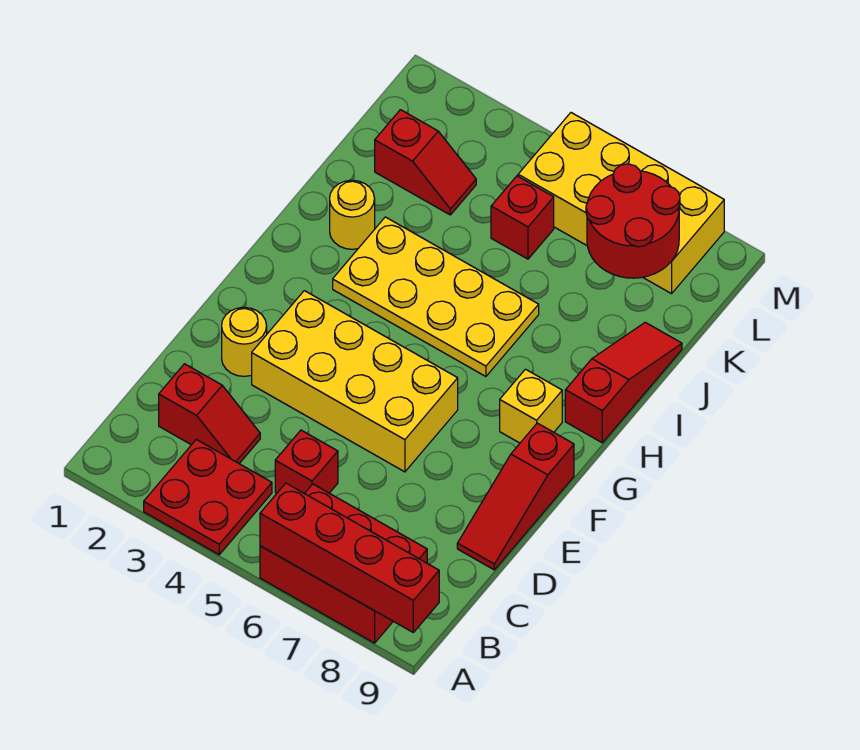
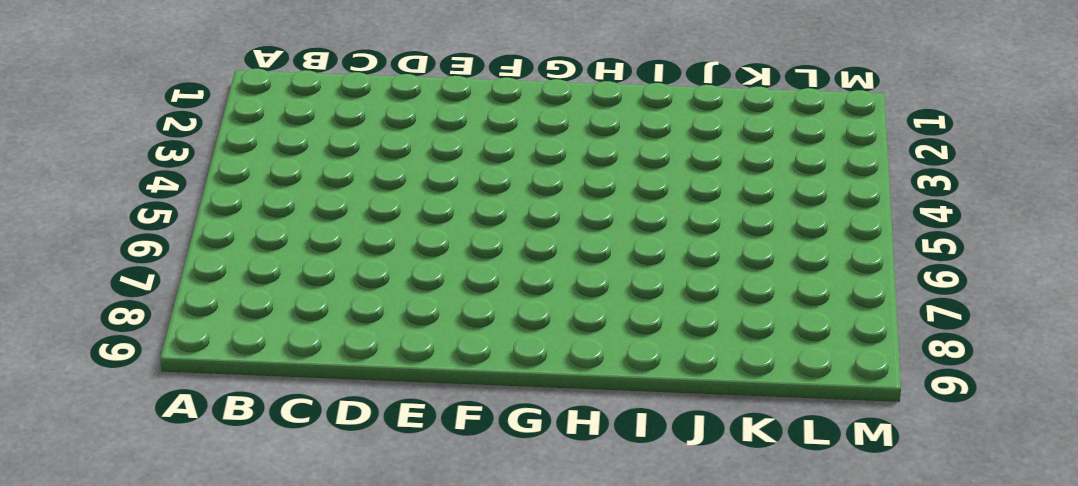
none -> red 2x2 plate [144,439,272,555]
none -> red 2x3 brick [260,484,427,643]
none -> red 1x2 slope [159,364,260,463]

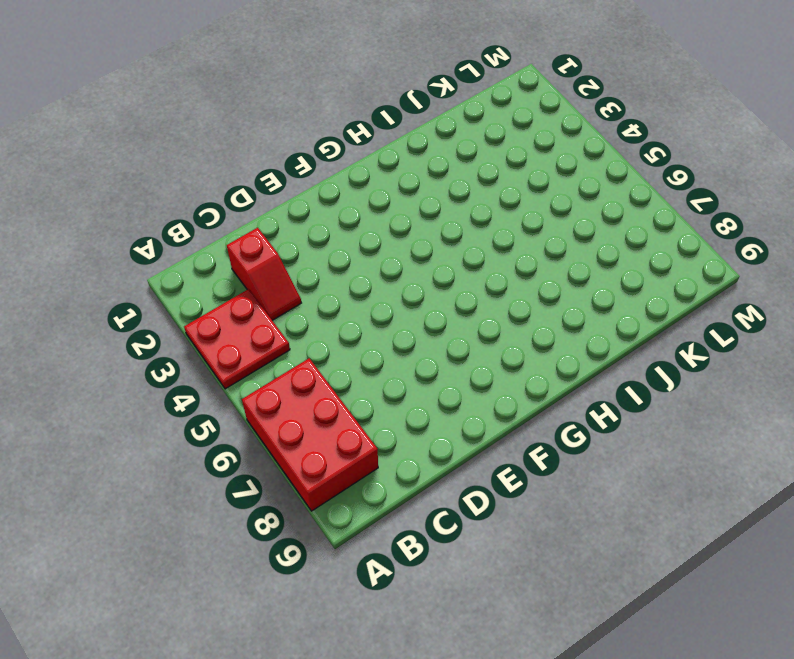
none -> red 1x1 brick [275,430,338,493]
none -> red 1x3 slope [457,423,574,570]
none -> yellow 1x1 round brick [222,307,267,376]

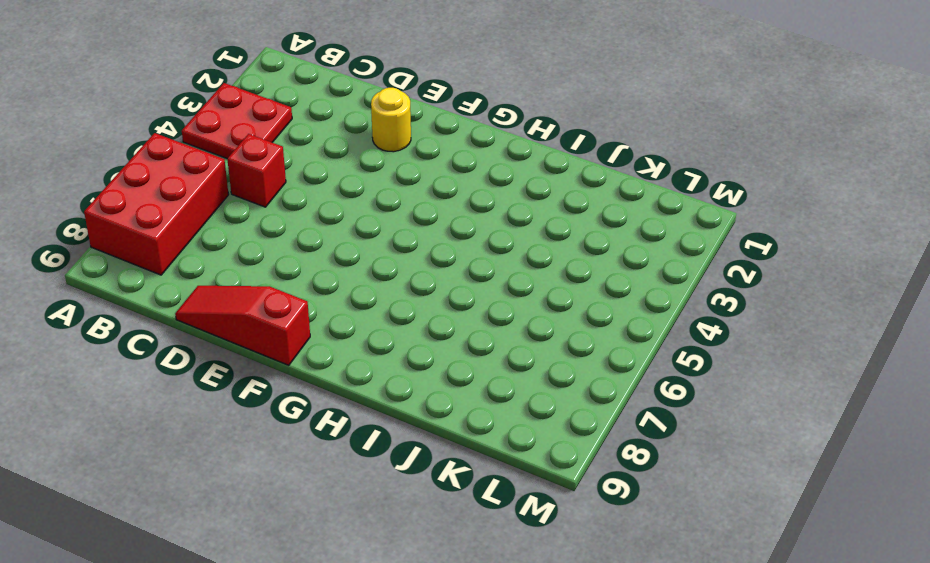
none -> red 1x2 slope [159,364,260,463]
none -> yellow 2x4 brick [252,291,458,472]
none -> yellow 1x1 brick [500,369,562,443]

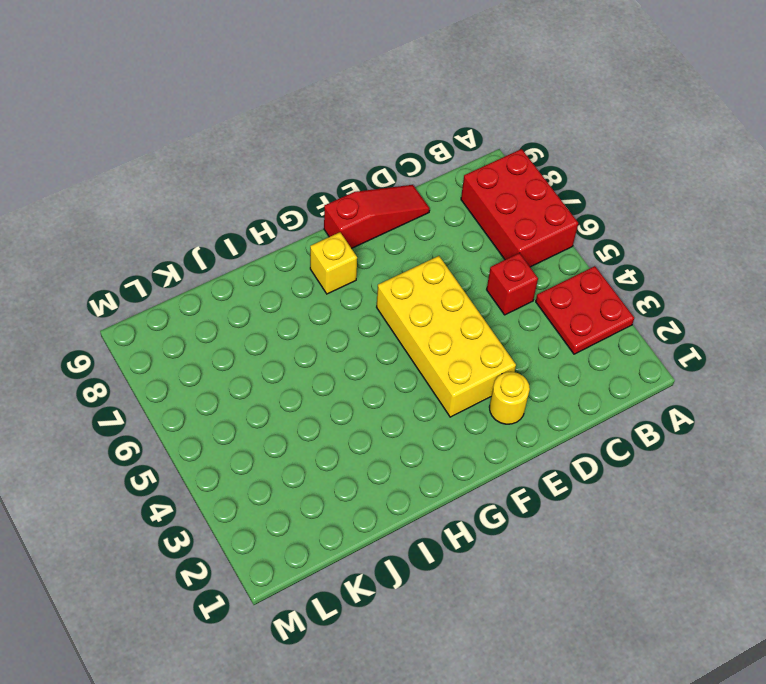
none -> red 1x2 slope [159,364,260,463]
none -> yellow 2x4 plate [333,217,539,377]
none -> red 1x3 slope [565,322,682,443]

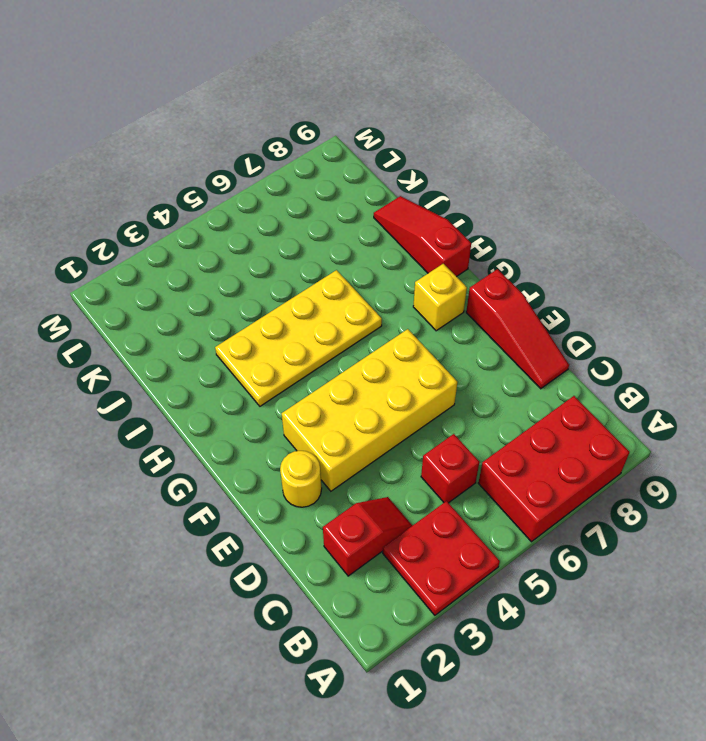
none -> yellow 1x1 round brick [330,180,375,249]
none -> red 1x2 slope [375,110,476,215]
none -> red 1x1 brick [491,176,554,259]

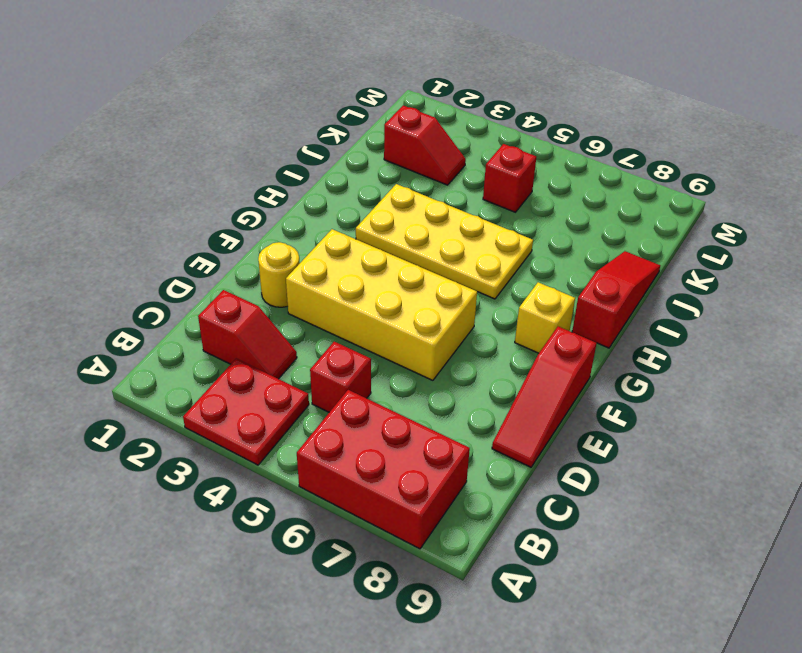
none -> yellow 1x1 round brick [330,180,375,249]
none -> yellow 2x4 brick [518,113,724,294]
none -> red 1x4 brick [260,483,439,632]

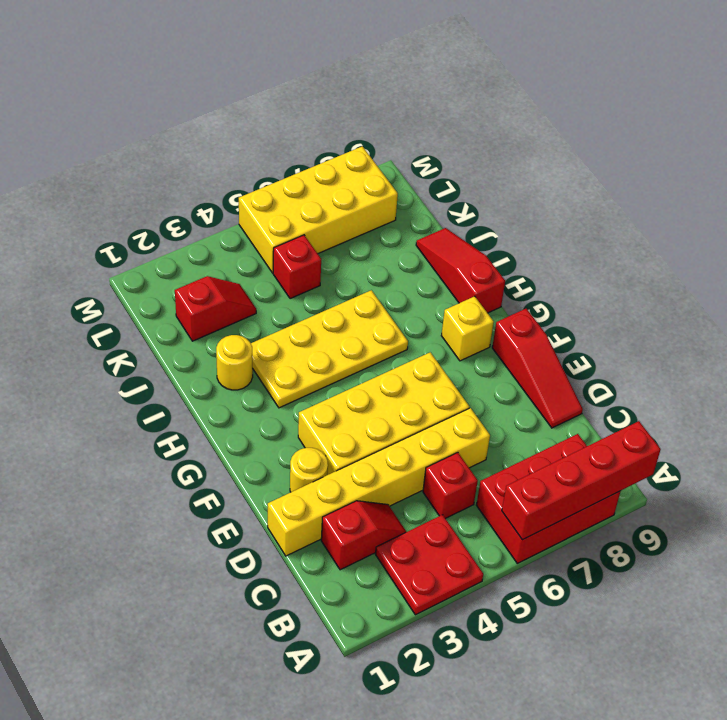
yellow 1x6 brick [268,408,490,556] -> none
none -> red 2x2 round brick [586,164,680,278]

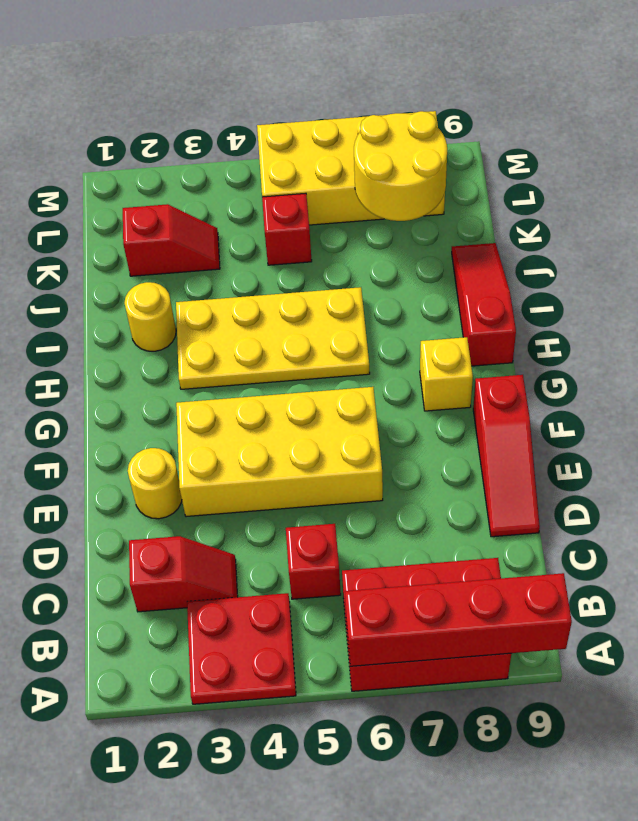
yellow 2x2 round brick [354,111,447,221] -> red 2x2 round brick [586,164,680,278]

